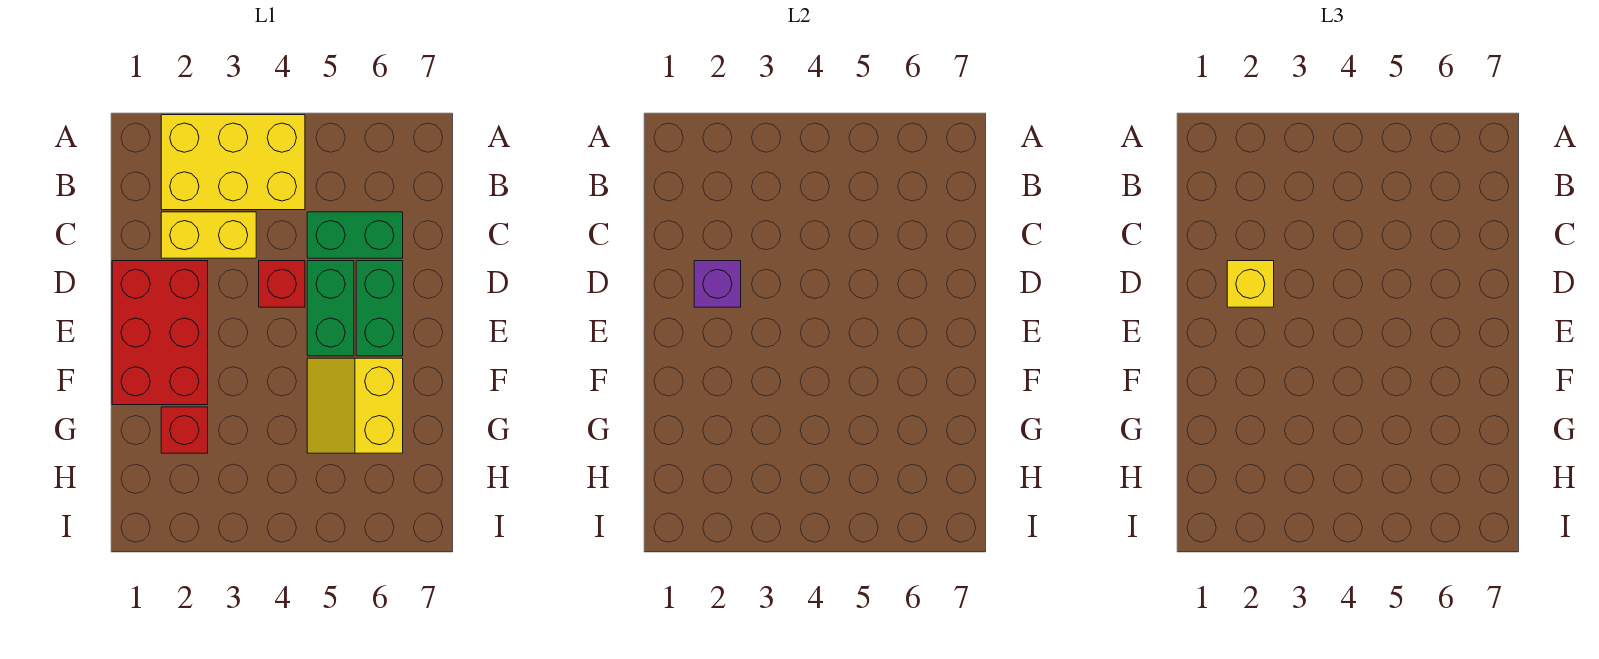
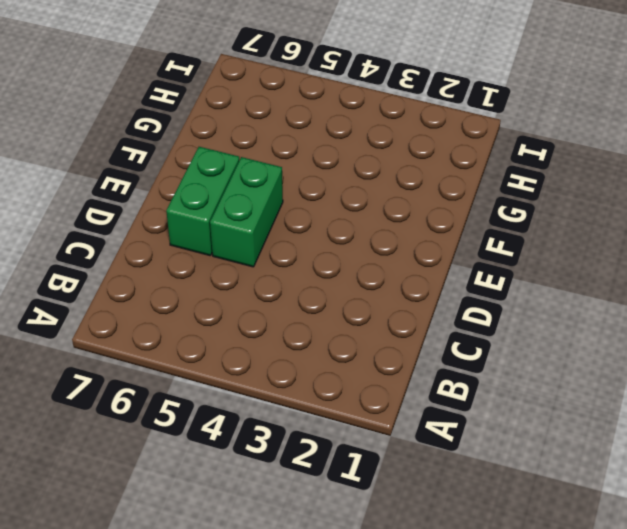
none -> yellow 2x3 brick [161,115,305,210]
none -> yellow 1x2 brick [161,212,256,258]

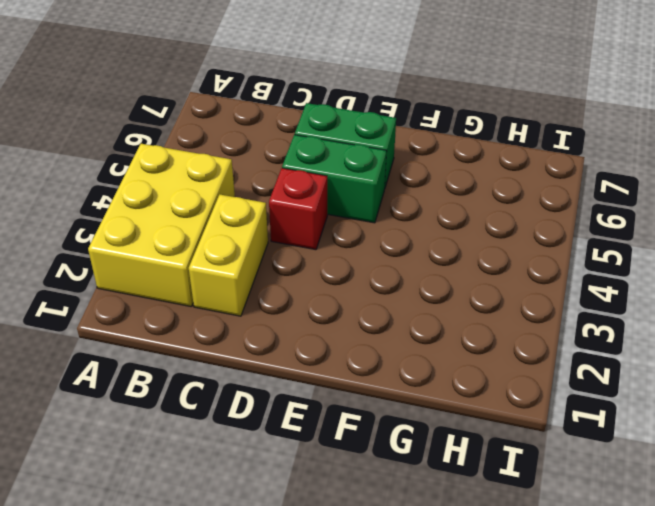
none -> green 1x2 brick [307,212,403,258]
none -> red 2x3 brick [112,261,208,405]

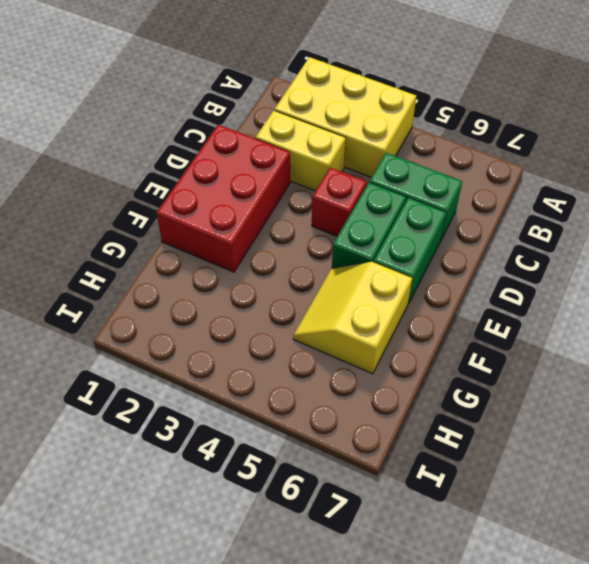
none -> red 1x1 brick [161,407,208,453]
none -> purple 1x1 brick [694,261,741,307]

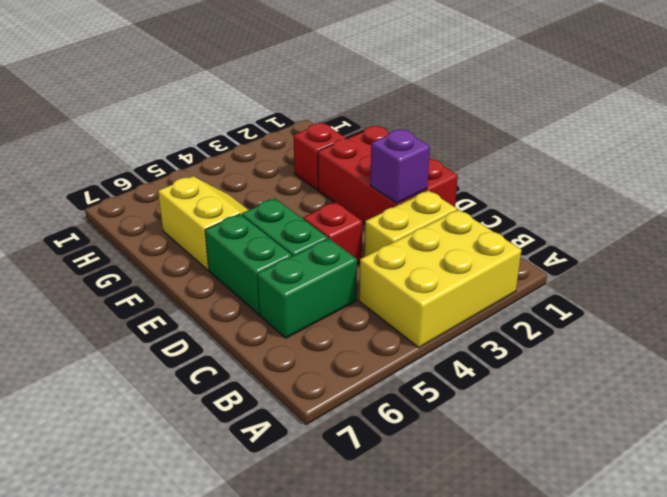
none -> yellow 1x1 brick [1227,261,1274,307]

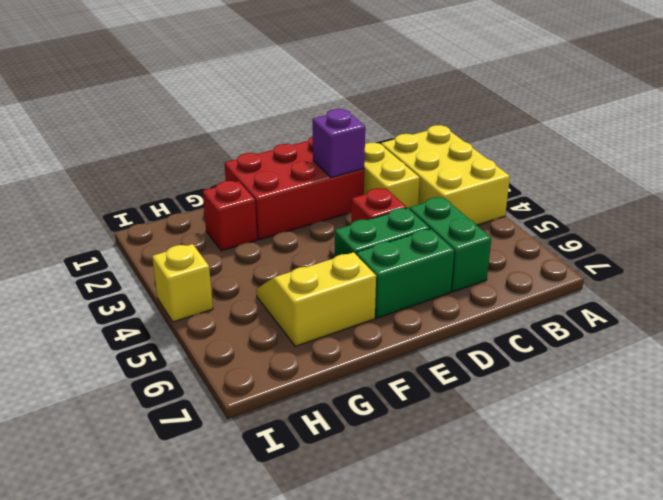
yellow 1x1 brick [152,244,213,322] -> yellow 1x1 brick moved to [1227,261,1274,307]

